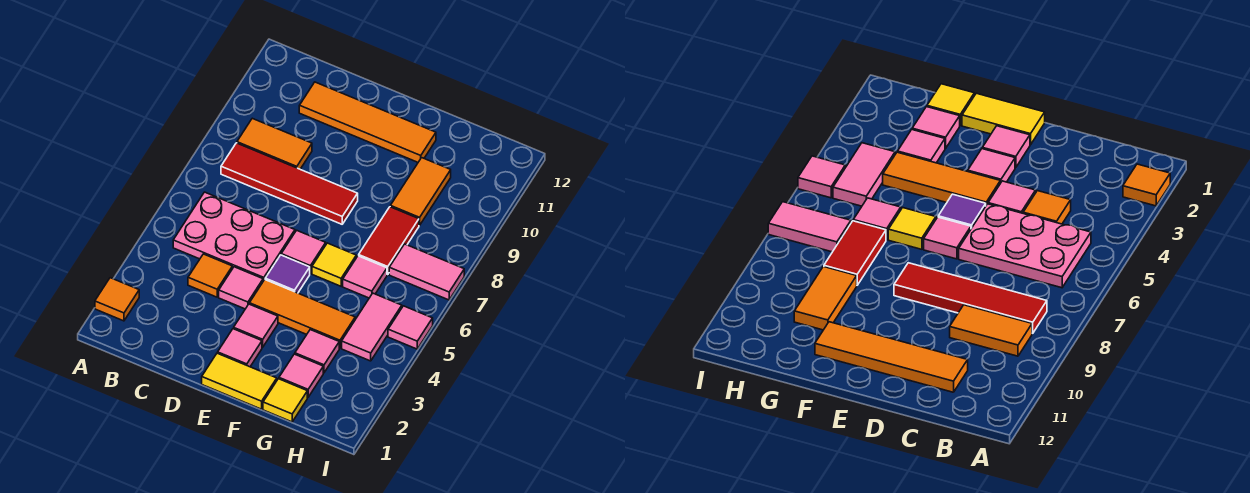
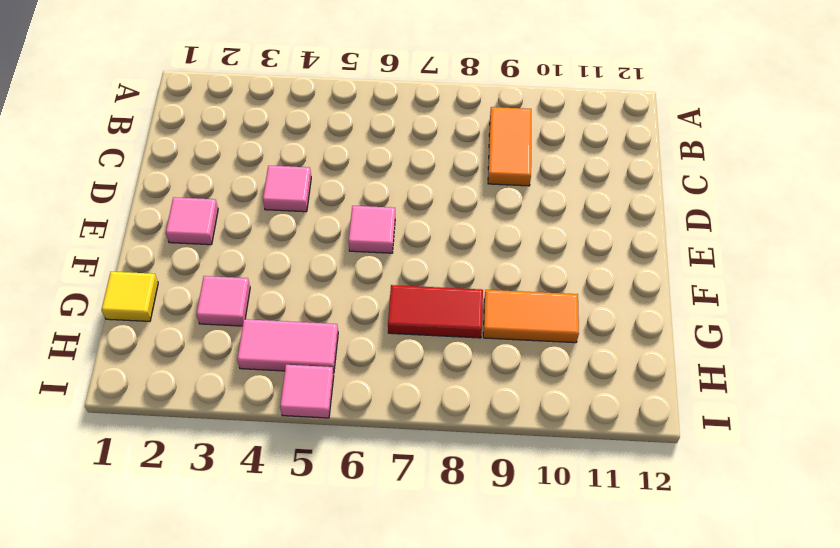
none -> orange 1x1 tile [95,278,139,321]
none -> pink 2x3 plate [173,192,295,281]
none -> red 1x4 tile [221,143,358,224]

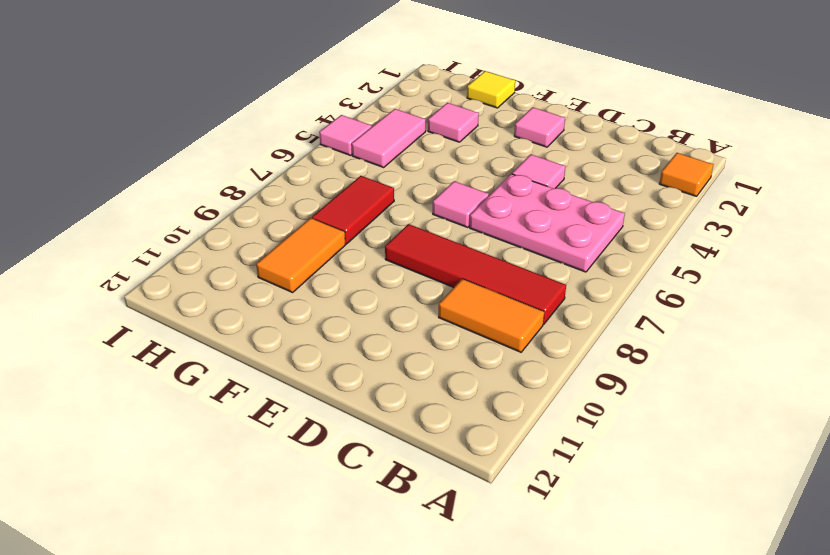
none -> orange 1x1 tile [188,254,232,297]
none -> orange 1x4 tile [299,82,436,162]
none -> yellow 1x2 tile [202,353,277,409]

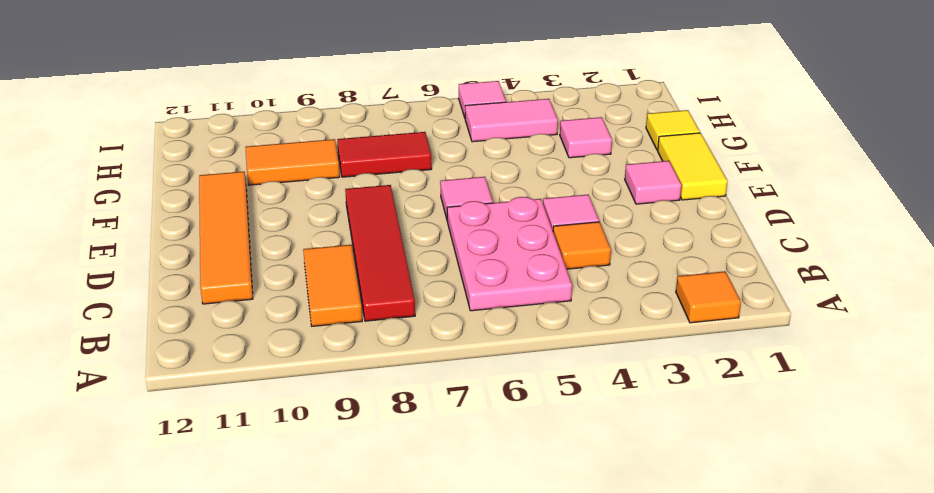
none -> pink 1x1 tile [234,304,278,347]
none -> orange 1x3 tile [249,280,355,348]
none -> purple 1x1 tile [265,255,310,293]

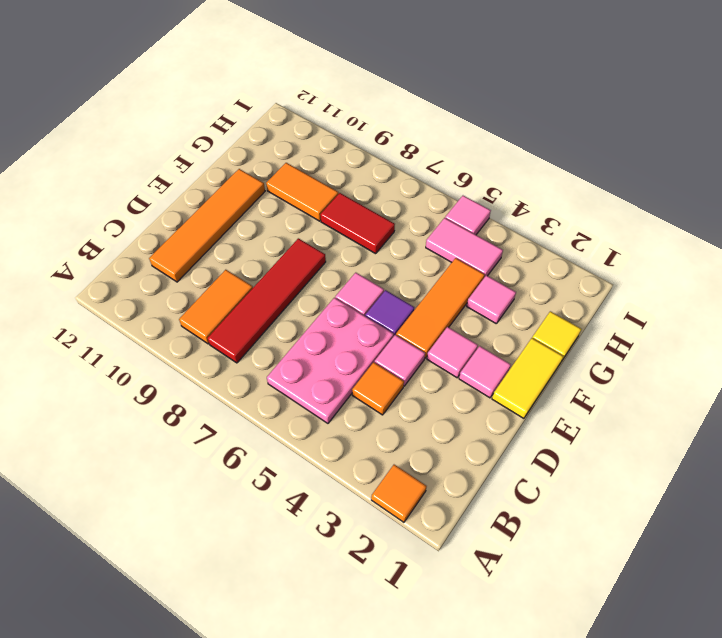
none -> yellow 1x1 tile [312,243,356,286]
none -> pink 1x1 tile [279,354,323,397]
none -> pink 1x1 tile [343,256,387,298]

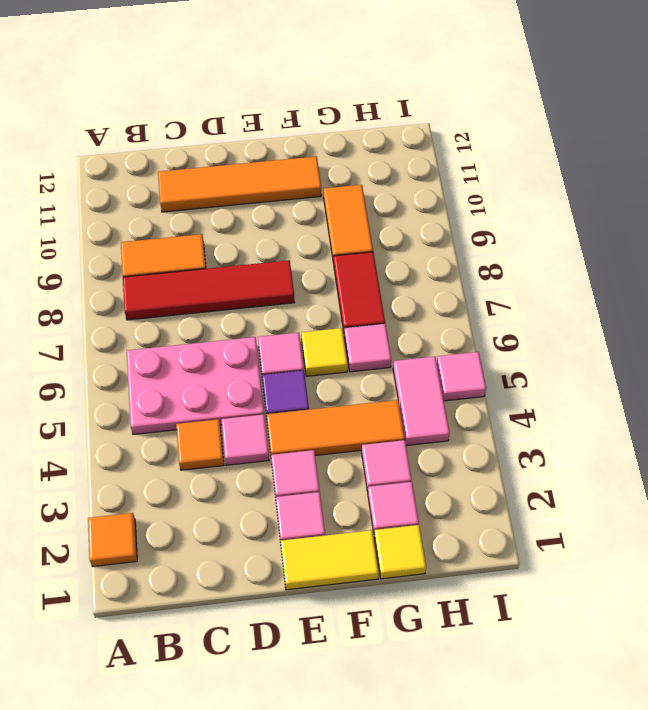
none -> pink 1x2 tile [389,244,464,300]

